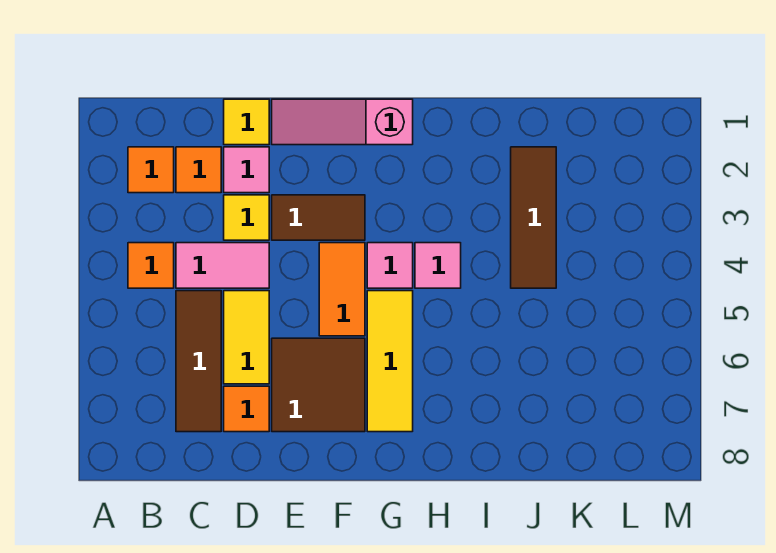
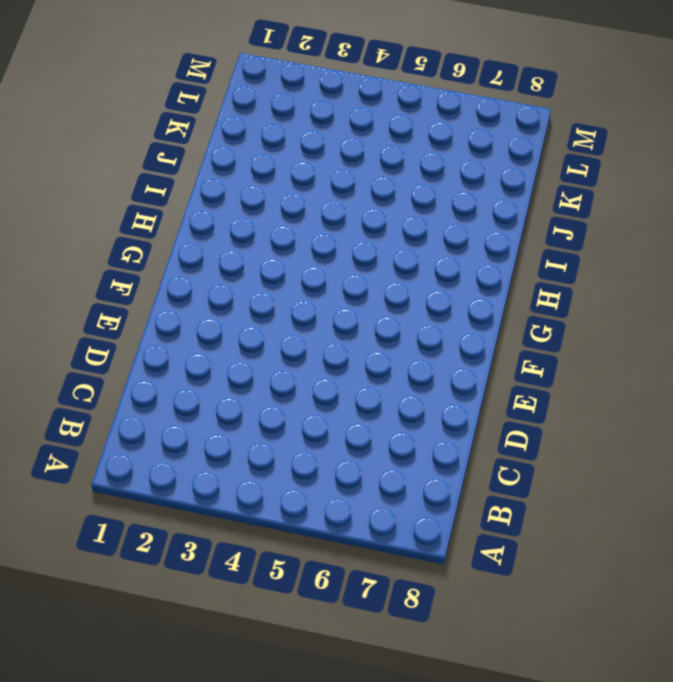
none -> orange 1x1 tile [128,147,174,193]
none -> orange 1x1 tile [128,243,174,288]
none -> orange 1x1 tile [176,147,221,193]

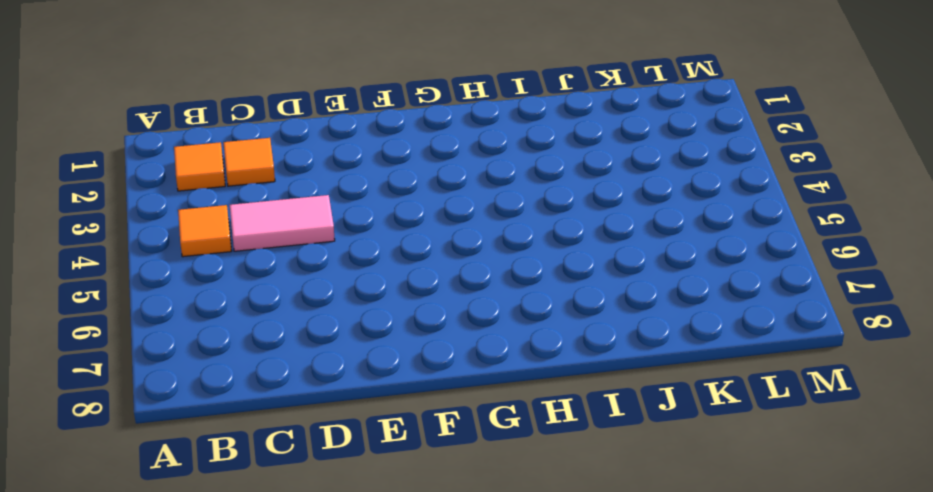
none -> brown 1x3 tile [176,291,221,432]
none -> yellow 1x1 tile [224,99,269,145]
none -> pink 1x1 tile [224,147,269,193]

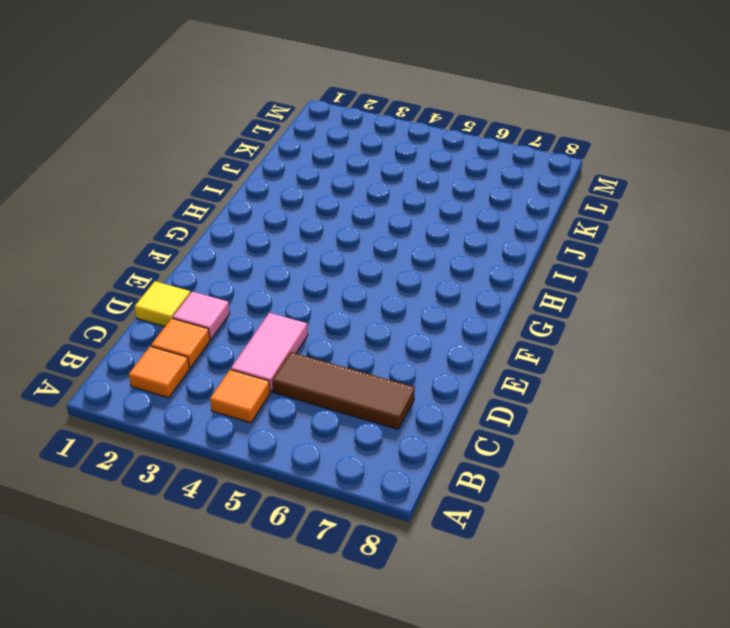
none -> yellow 1x1 tile [224,195,269,240]
none -> yellow 1x2 tile [224,291,269,384]
none -> orange 1x1 tile [224,386,269,432]

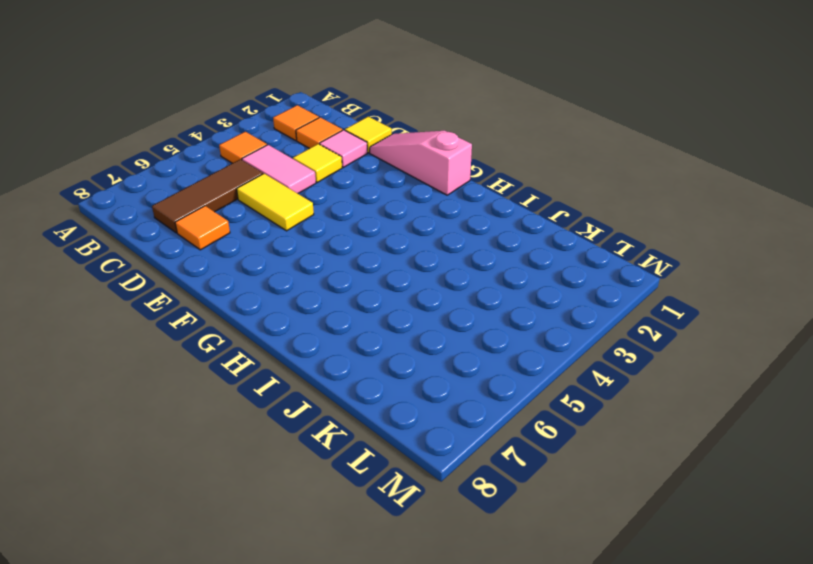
yellow 1x2 tile [237,174,314,231] -> yellow 1x2 tile turned to [224,291,269,384]
none -> brown 1x2 tile [272,195,365,240]
none -> brown 2x2 tile [272,338,365,432]
none -> orange 1x2 tile [319,243,365,336]

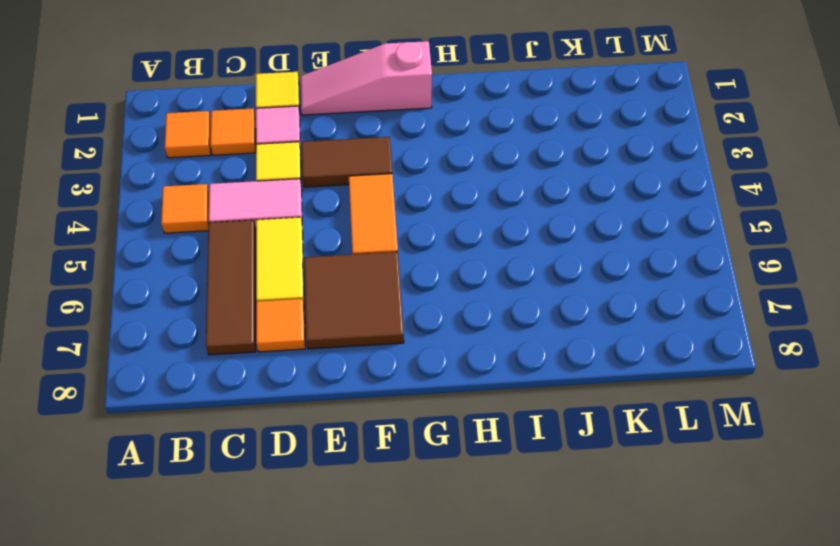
none -> pink 1x1 tile [367,243,413,288]
none -> yellow 1x3 tile [367,291,413,432]
none -> pink 1x1 tile [415,243,461,288]

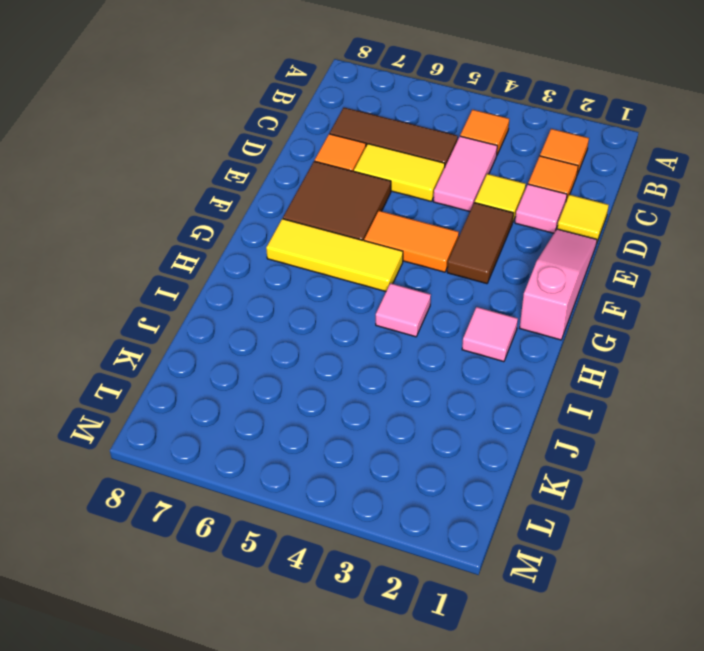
pink 1x1 tile [462,307,518,362] -> pink 1x1 tile moved to [367,243,413,288]
none -> brown 1x3 tile [511,147,556,288]

